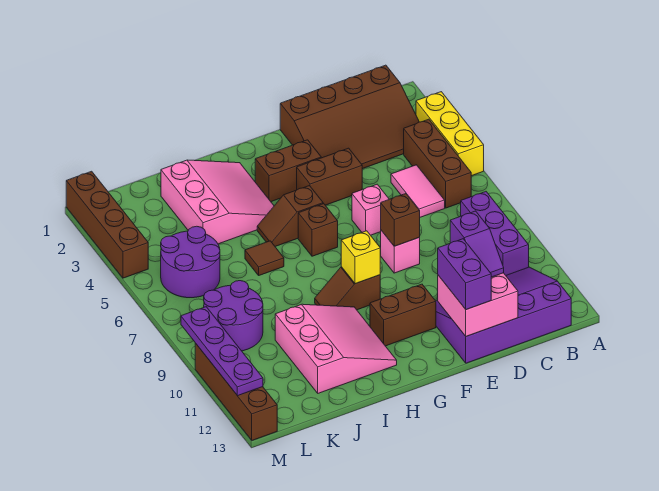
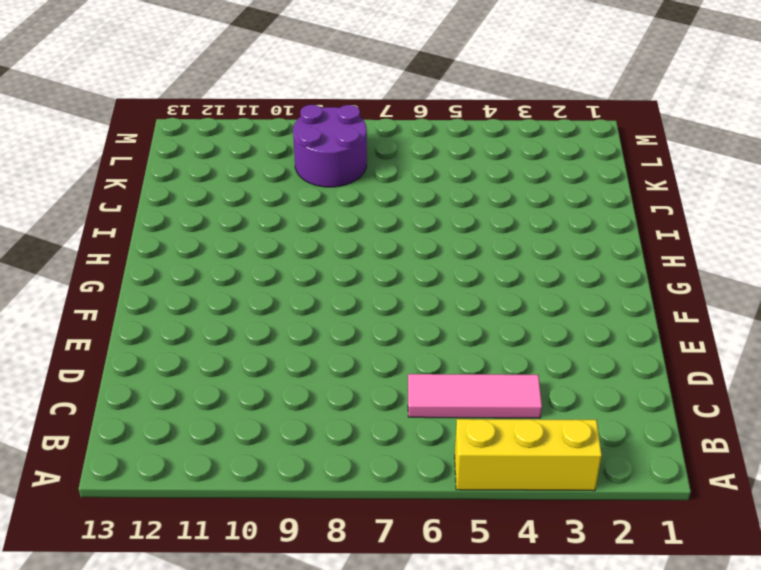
pink 1x3 tile [408,374,542,418] -> pink 1x2 tile [391,165,445,217]
none -> brown 3x4 slope [280,65,419,169]
none -> brown 1x3 brick [404,119,471,208]
none -> purple 1x3 brick [461,192,529,275]

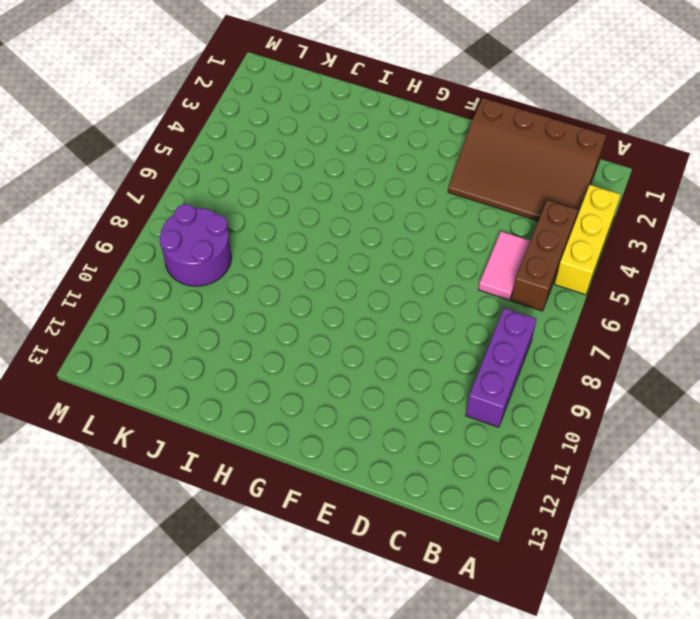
none -> purple 3x4 slope [436,267,571,363]
none -> brown 1x2 brick [297,148,362,205]
none -> pink 1x1 brick [352,184,389,235]

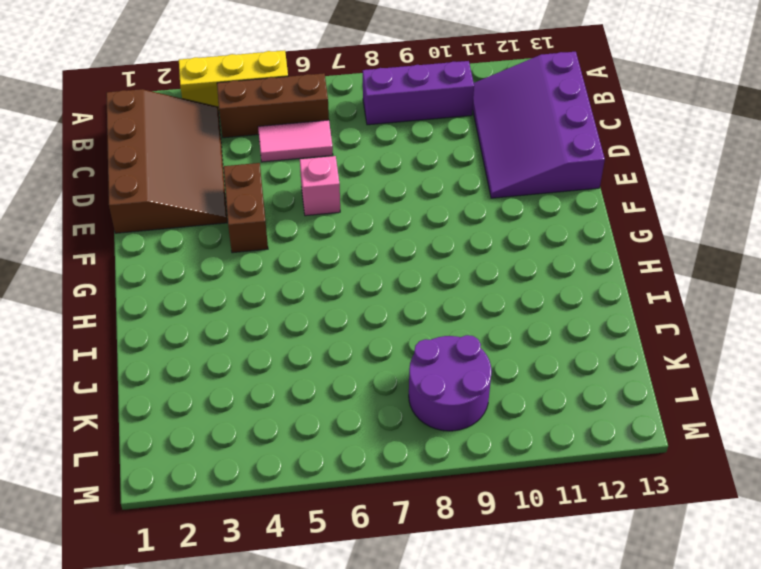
none -> pink 1x1 brick [381,231,420,273]
none -> brown 1x2 brick [255,140,321,202]
none -> brown 1x2 brick [370,284,436,346]

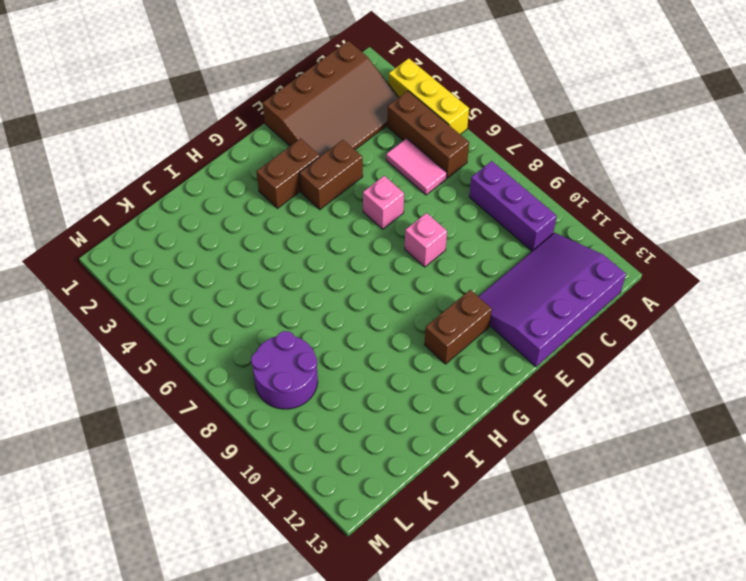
none -> brown 1x2 slope [257,186,323,247]
none -> brown 1x1 brick [298,204,338,256]
none -> brown 1x2 slope [315,267,380,310]

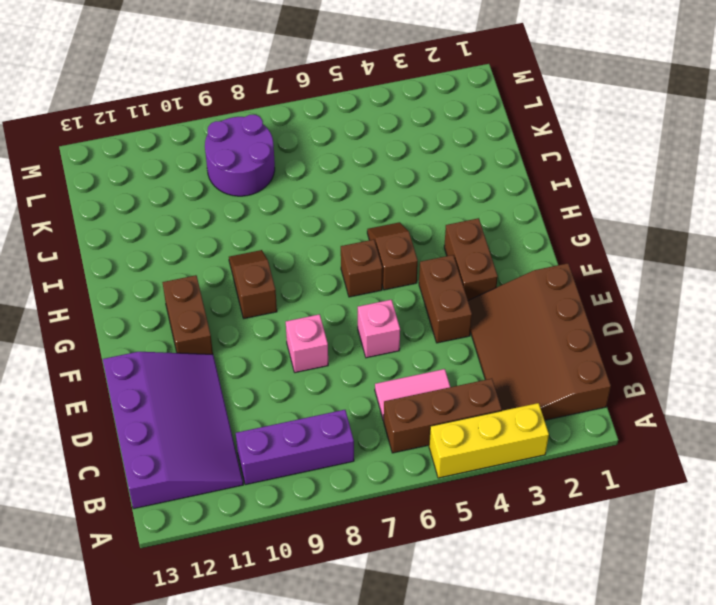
none -> pink 3x3 slope [161,160,274,244]
none -> pink 3x3 slope [275,304,397,393]
none -> brown 1x1 tile [245,241,284,275]

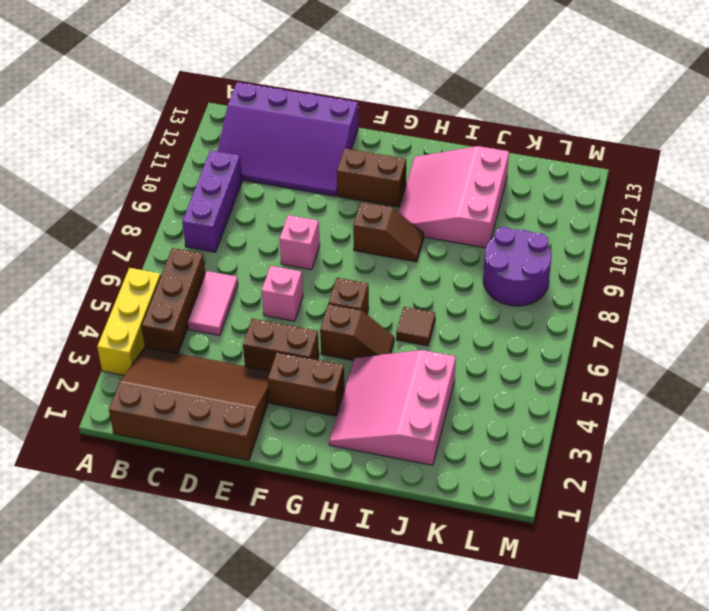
none -> purple 2x2 round brick [161,226,220,298]
none -> brown 1x4 brick [66,171,148,278]
none -> brown 1x4 brick [195,343,277,440]

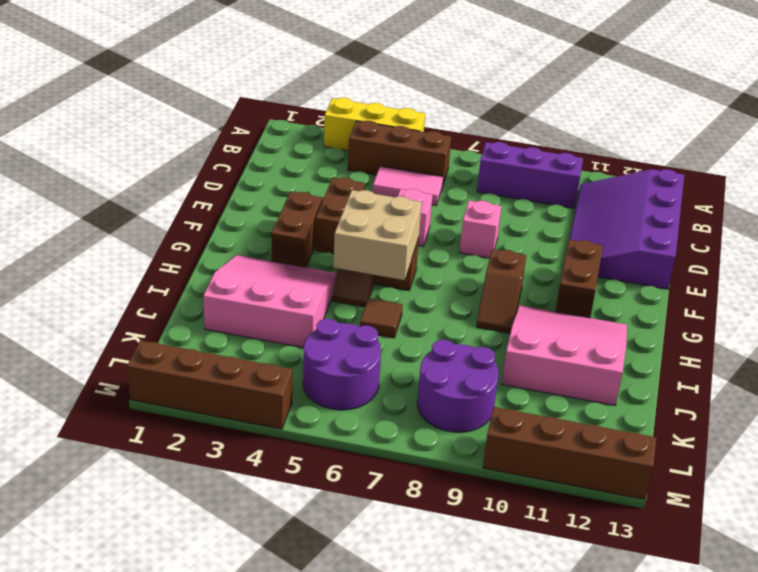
tan 2x2 brick [333,190,422,280] -> none
none -> brown 3x4 slope [280,65,419,169]
none -> pink 2x2 brick [438,273,518,336]
none -> brown 1x1 brick [381,194,420,246]

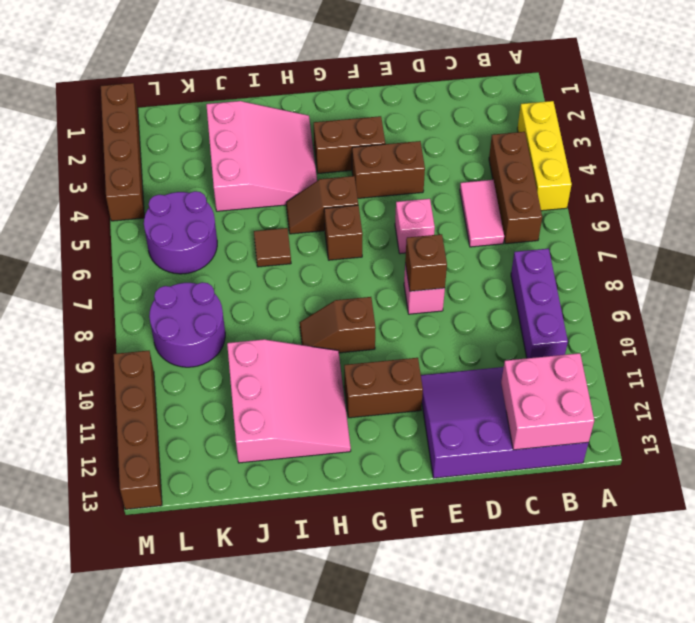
pink 2x2 brick [501,353,594,450] -> pink 2x2 brick moved to [438,273,518,336]
none -> brown 3x4 slope [280,65,419,169]
none -> yellow 1x1 brick [341,231,380,284]
none -> purple 1x4 plate [181,307,263,396]

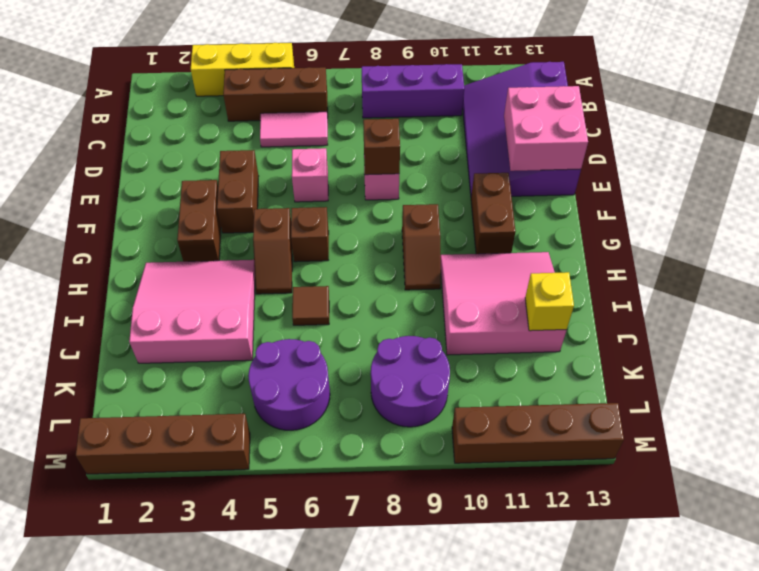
yellow 1x1 brick [525,272,574,331] -> yellow 1x1 brick moved to [341,231,380,284]
none -> brown 3x4 slope [280,65,419,169]
none -> purple 1x4 plate [181,307,263,396]
none -> purple 1x2 slope [450,211,504,277]

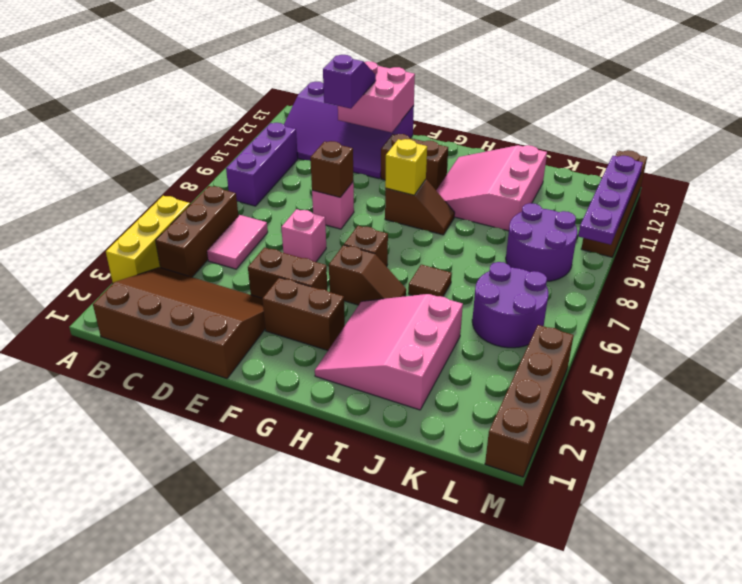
none -> purple 1x2 brick [438,239,491,310]

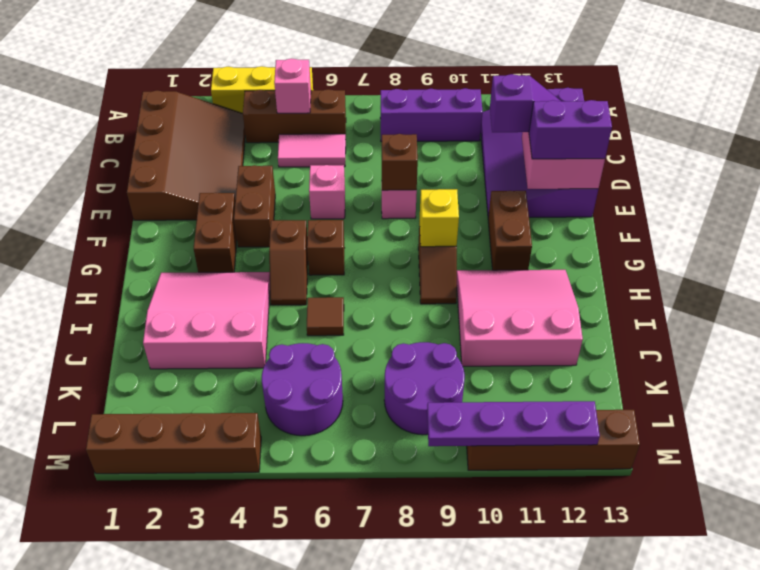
pink 1x1 brick [274,59,311,113] -> none

